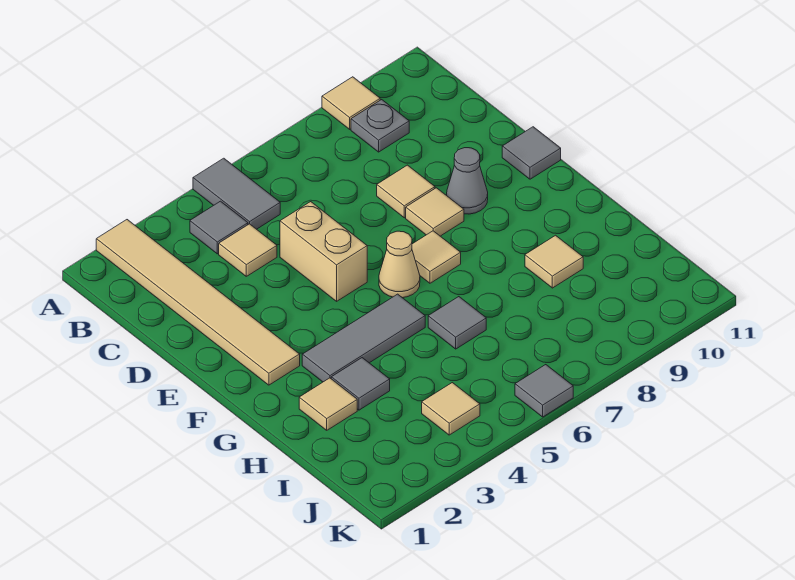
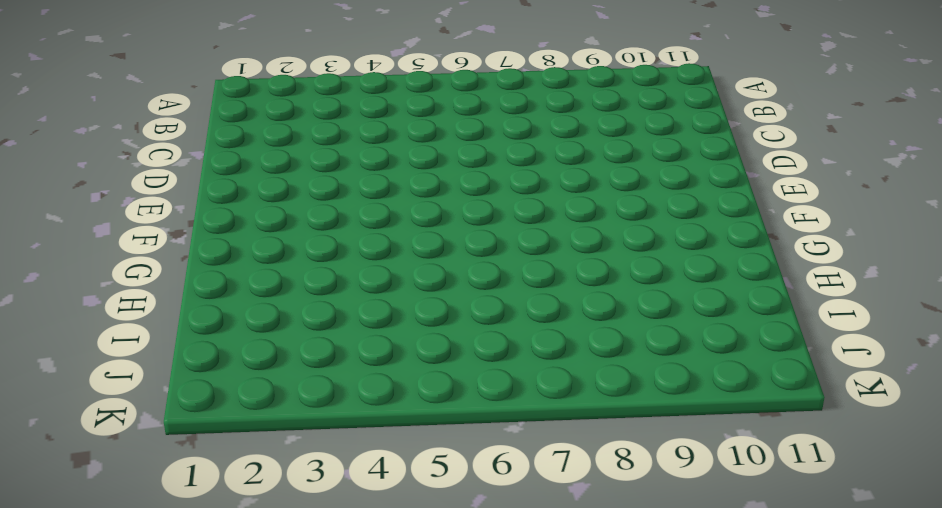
none -> tan 1x6 tile [96,220,300,385]
none -> grey 1x2 tile [193,158,280,229]
none -> tan 1x1 tile [322,77,380,129]

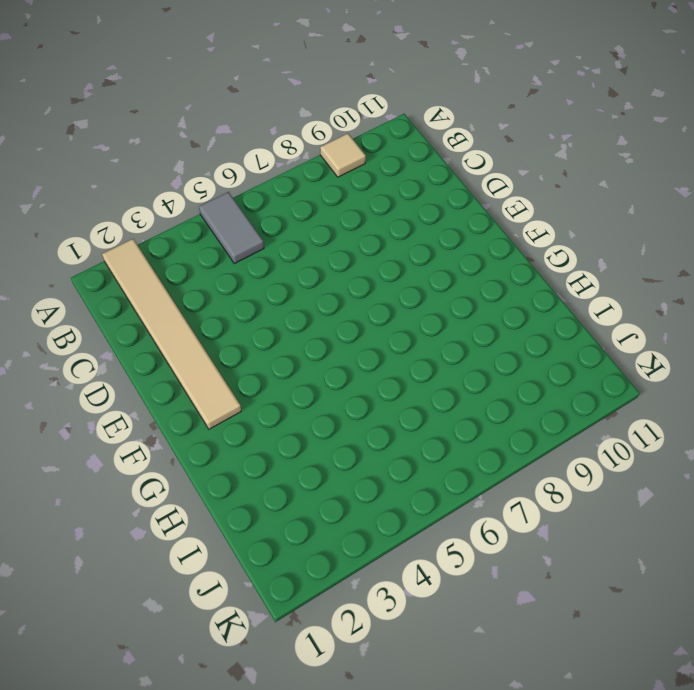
none -> grey 1x1 tile [190,201,248,254]
none -> grey 1x1 plate [351,100,409,152]
none -> tan 1x1 tile [219,224,277,276]

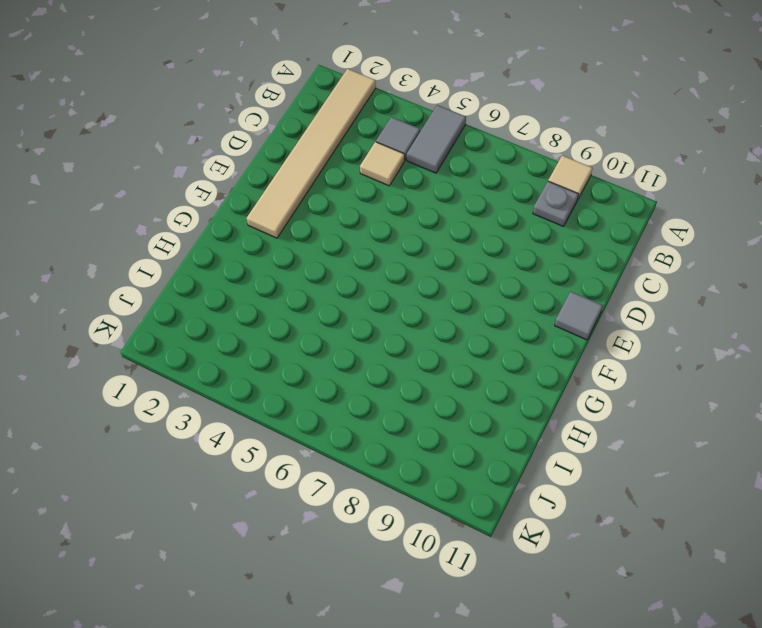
none -> tan 1x2 brick [280,202,367,301]
none -> tan 1x1 tile [377,165,435,218]
none -> tan 1x1 tile [406,188,464,236]

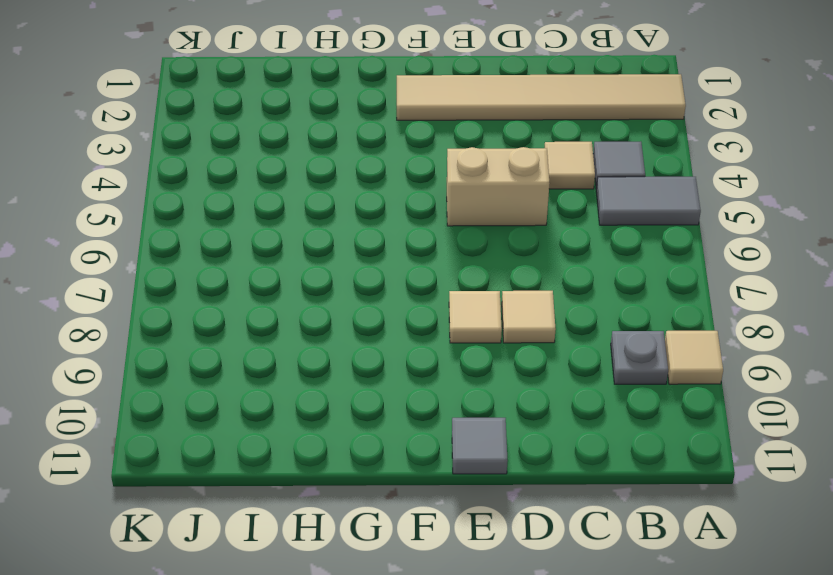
none -> grey 1x1 cone [447,148,488,214]
none -> tan 1x1 cone [379,231,420,298]
none -> tan 1x1 tile [412,231,461,283]

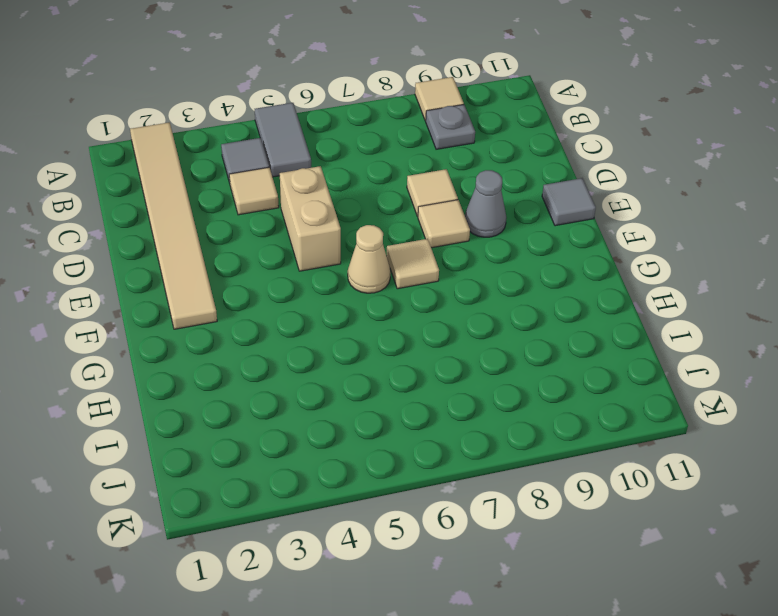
none -> grey 1x3 tile [302,294,425,382]
none -> tan 1x1 tile [299,378,357,430]
none -> grey 1x1 tile [331,358,390,410]

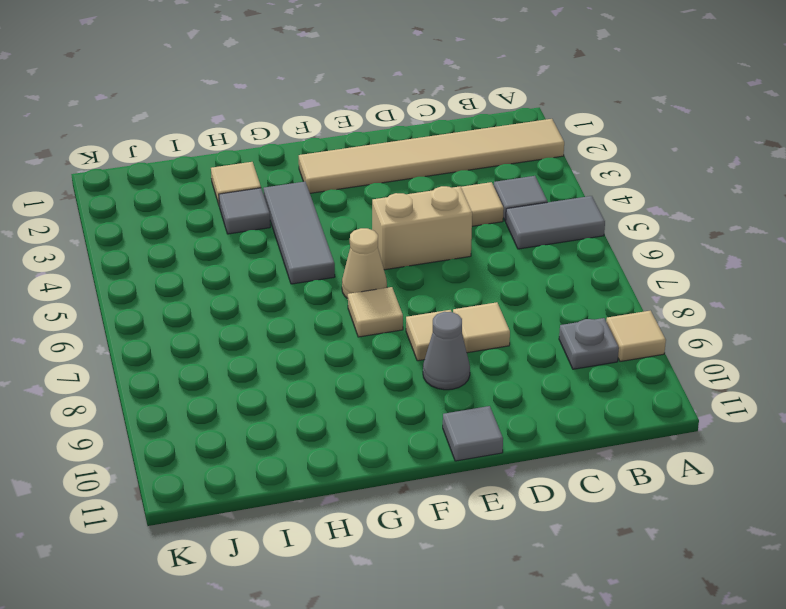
none -> grey 1x1 tile [428,297,486,349]
none -> tan 1x1 tile [525,235,583,288]
none -> tan 1x1 tile [422,383,480,435]

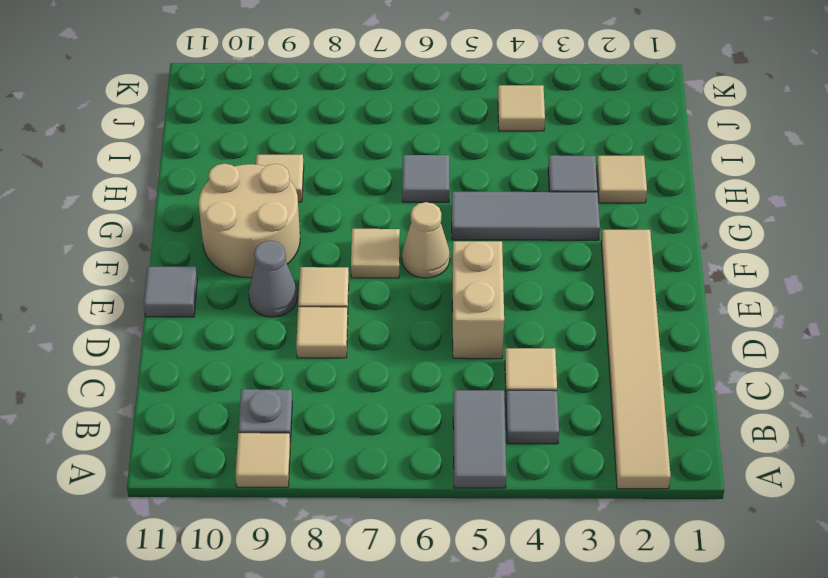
tan 2x2 round brick [199,164,300,278] -> none
none -> grey 1x1 tile [515,365,573,417]

